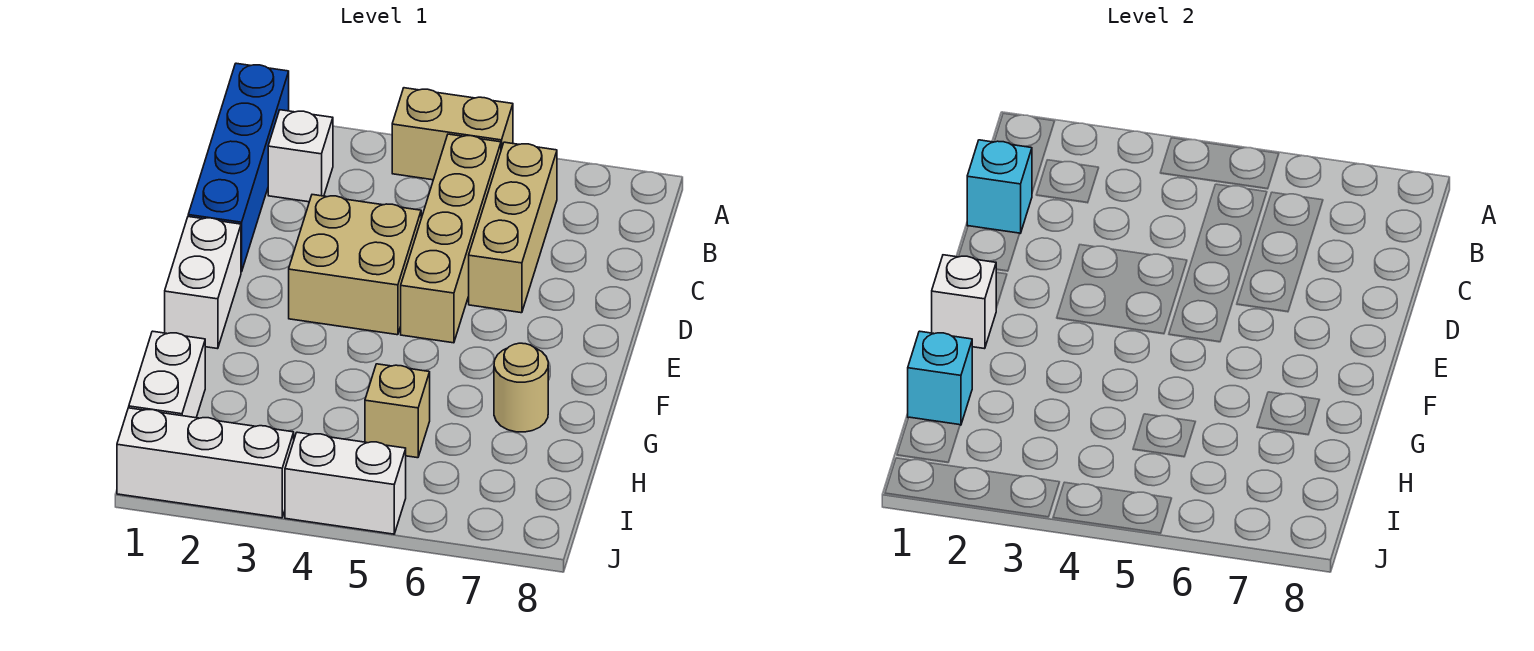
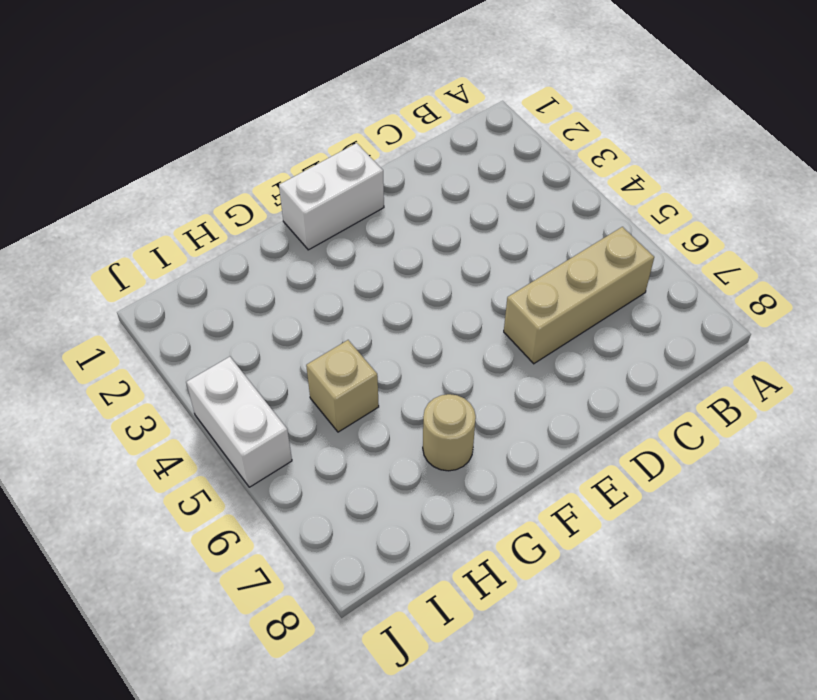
none -> blue 1x4 brick [188,63,289,272]
none -> tan 1x2 brick [392,88,513,180]
none -> white 1x1 brick [268,110,333,202]

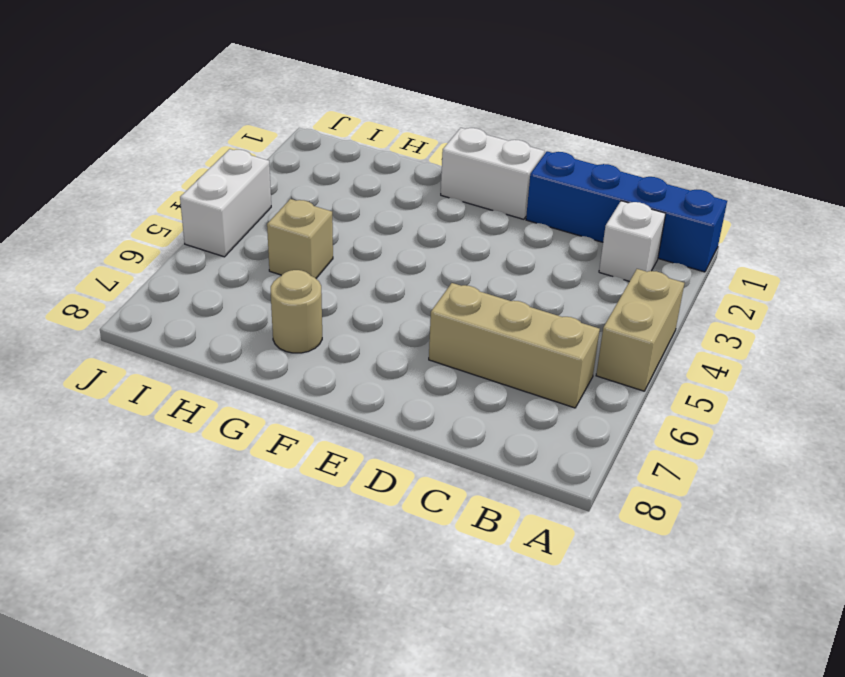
none -> tan 1x4 brick [401,134,501,343]
none -> tan 2x2 brick [289,195,421,335]
none -> white 1x2 brick [129,331,205,418]

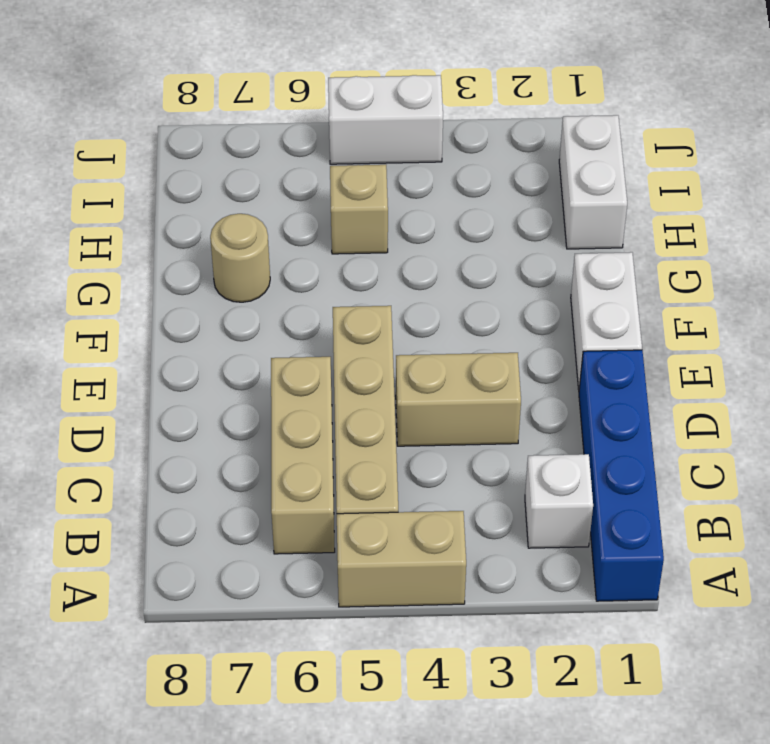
tan 1x2 brick [396,353,521,446] -> tan 2x2 brick [289,195,421,335]
none -> white 1x3 brick [117,408,294,518]
none -> cyan 1x1 brick [967,140,1032,233]
none -> white 1x1 brick [932,255,997,349]

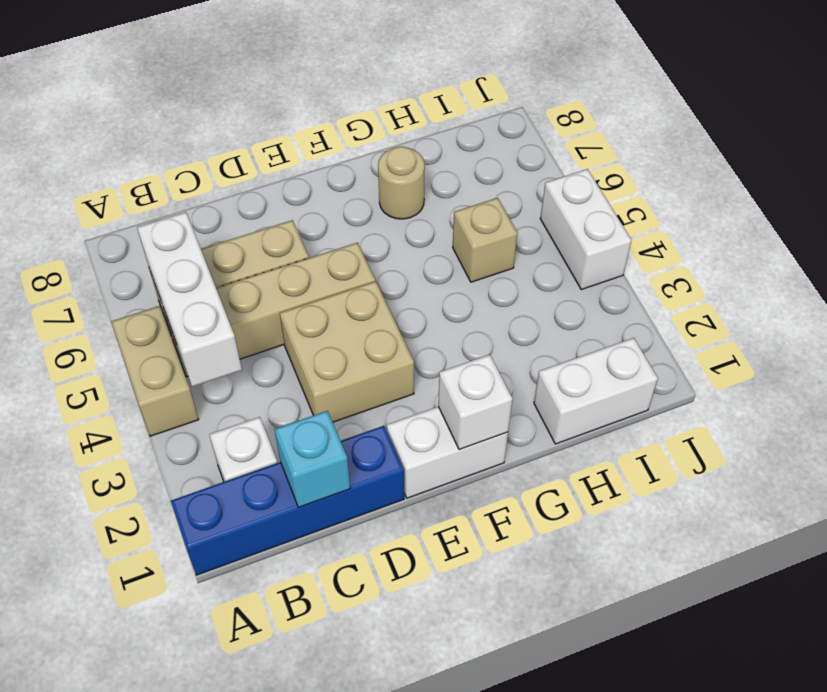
white 1x3 brick [137,212,242,387] -> white 1x3 brick moved to [117,408,294,518]
none -> cyan 1x1 brick [908,331,972,425]

